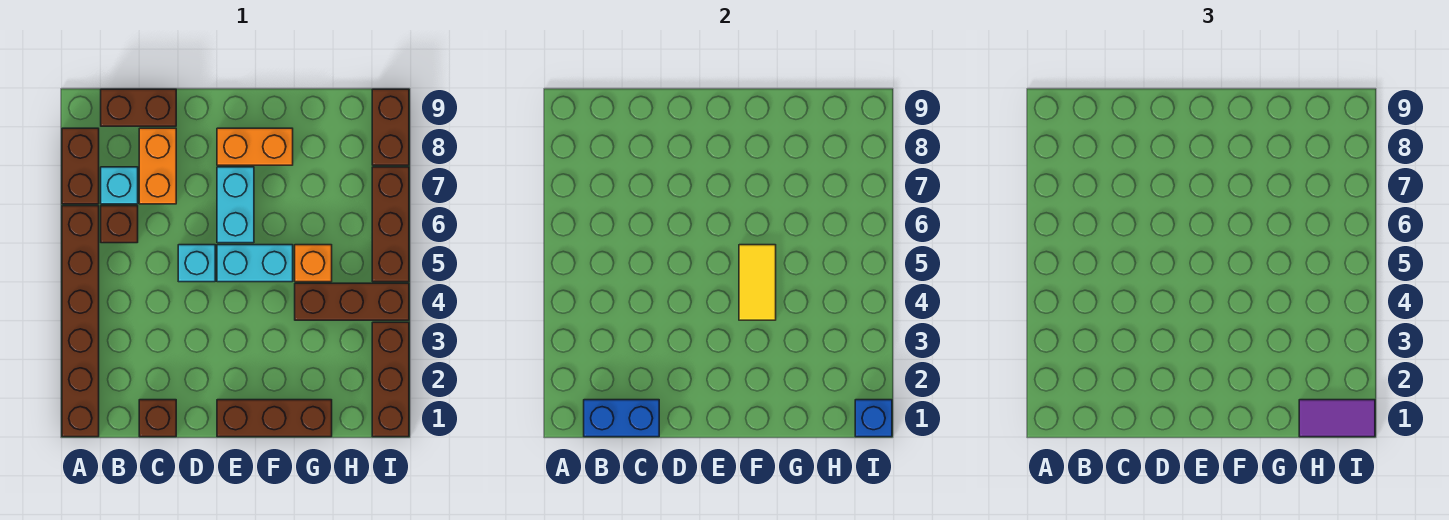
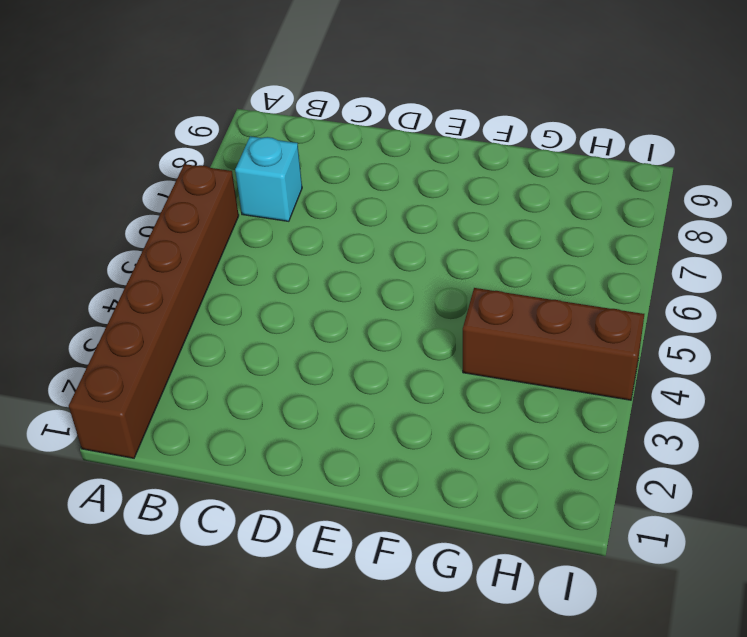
none -> brown 1x2 brick [62,128,99,204]
none -> brown 1x1 brick [101,206,138,243]
none -> brown 1x2 brick [101,89,176,126]

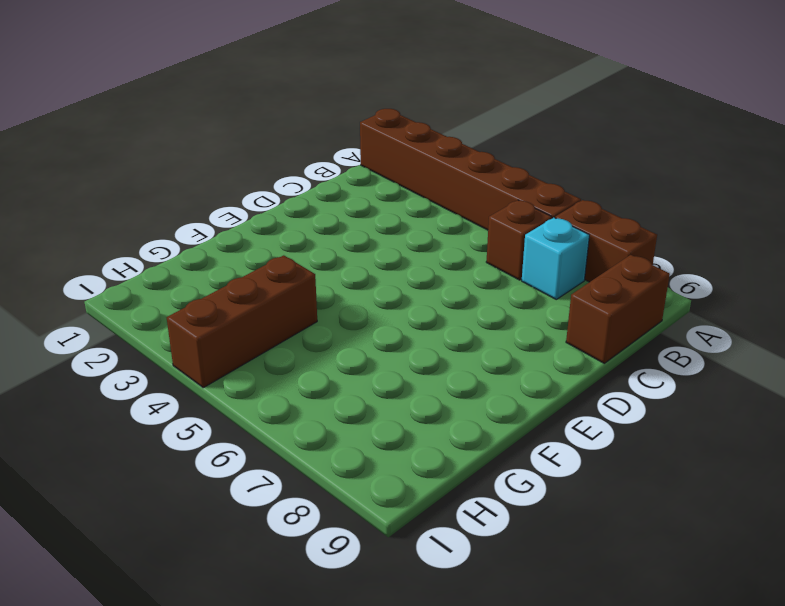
none -> brown 1x1 brick [139,400,176,437]
none -> orange 1x2 brick [139,128,176,204]
none -> cyan 1x1 brick [178,245,215,282]

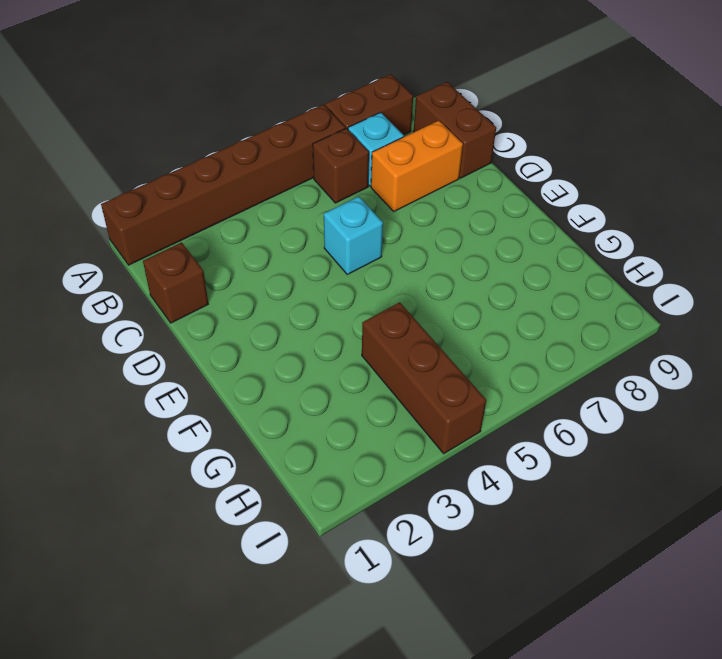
none -> brown 1x3 brick [217,400,332,437]
none -> cyan 1x2 brick [217,245,293,282]
none -> cyan 1x2 brick [217,167,254,243]

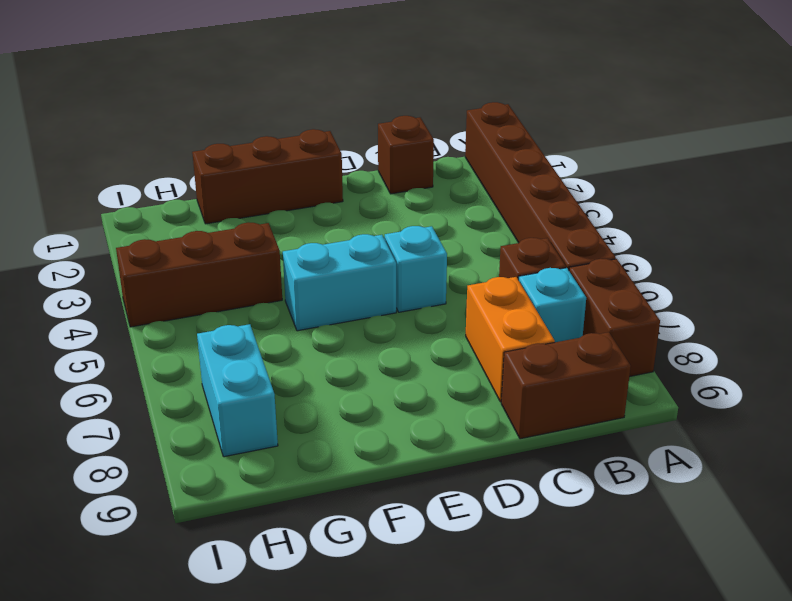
cyan 1x2 brick [197,324,278,457] -> cyan 1x2 brick moved to [217,167,254,243]
none -> orange 1x2 brick [217,128,293,165]
none -> orange 1x1 brick [295,245,332,282]
none -> brown 1x3 brick [372,322,409,437]

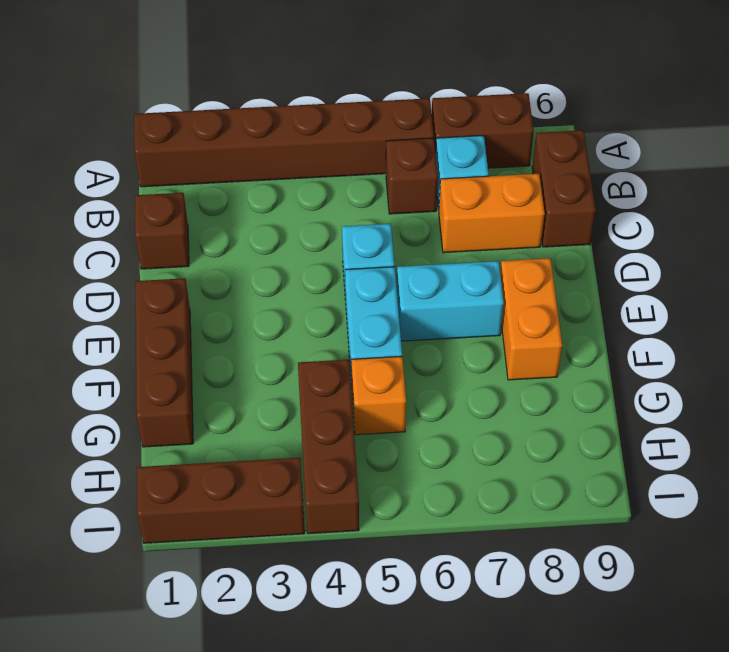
none -> brown 1x3 brick [372,167,409,282]
none -> brown 1x2 brick [372,89,409,165]
none -> blue 1x2 brick [584,400,659,437]

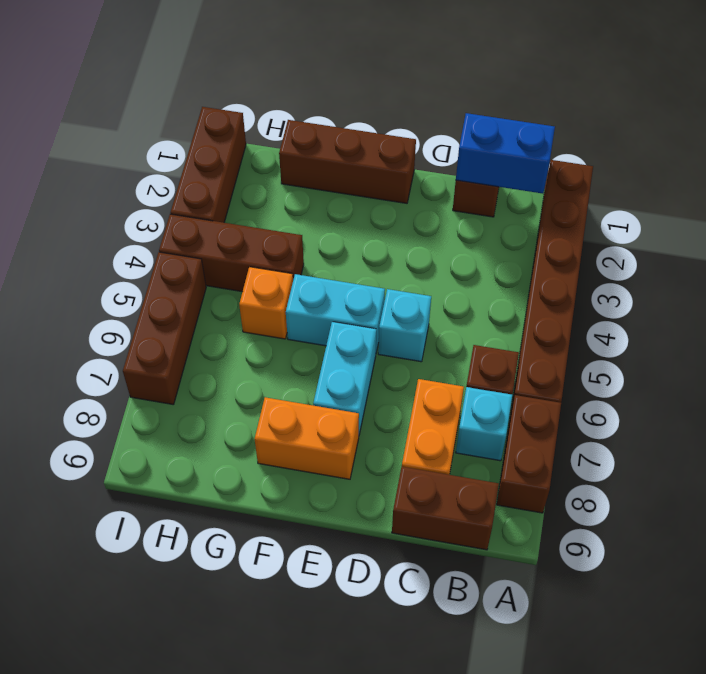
none -> brown 1x2 brick [372,89,409,165]
none -> yellow 1x2 tile [739,245,776,320]
none -> blue 1x1 brick [855,400,892,437]

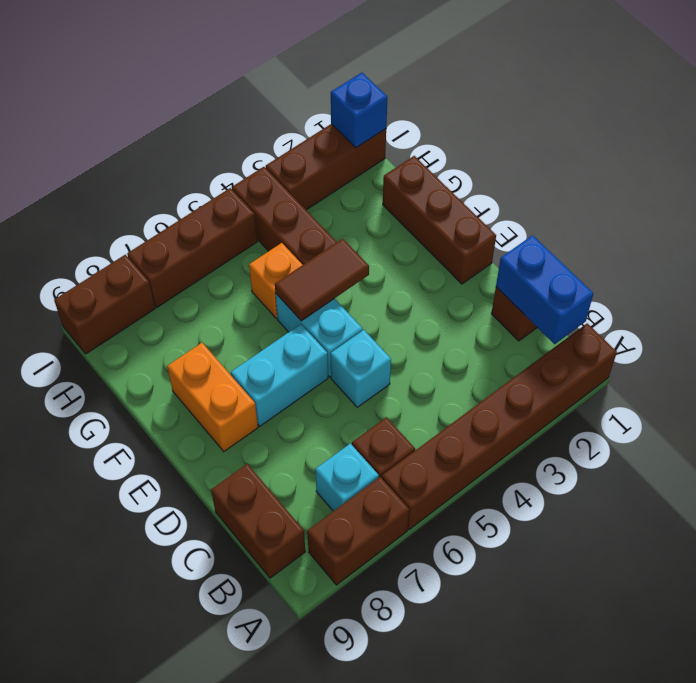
brown 1x2 tile [275,239,369,321] -> yellow 1x2 tile [739,245,776,320]
none -> orange 1x2 brick [139,128,176,204]
none -> purple 1x2 tile [1299,400,1375,437]

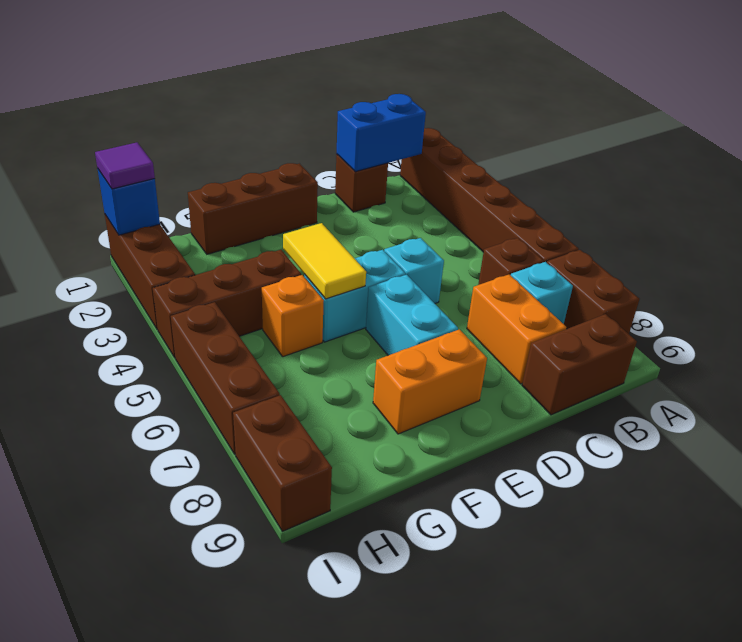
purple 1x1 tile [95,142,155,189] -> purple 1x2 tile [1299,400,1375,437]

